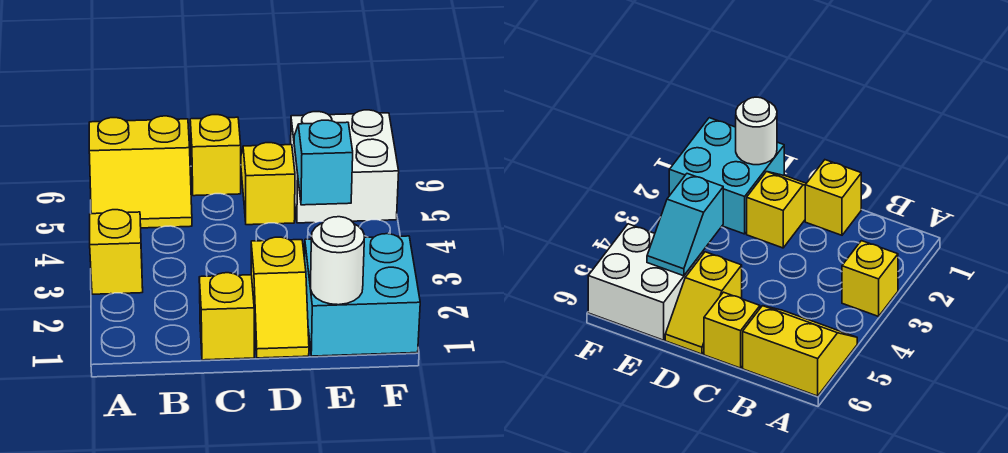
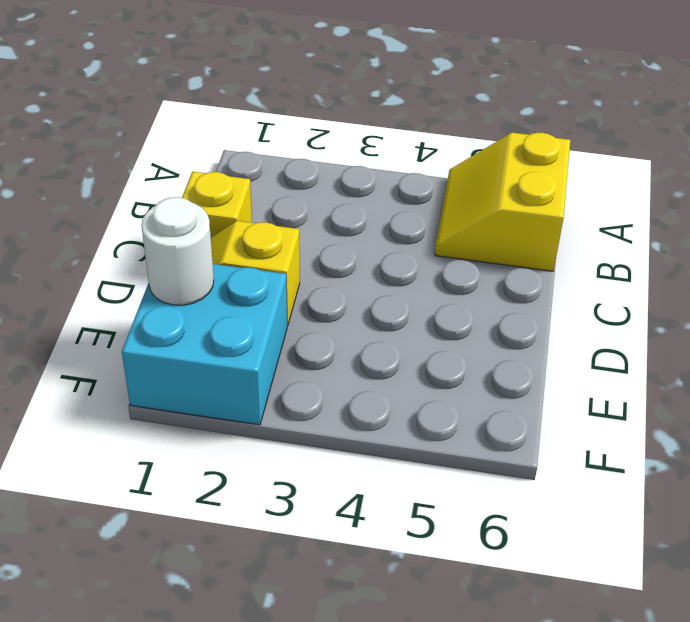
none -> yellow 1x1 brick [90,210,143,294]
none -> yellow 1x1 brick [190,115,241,196]

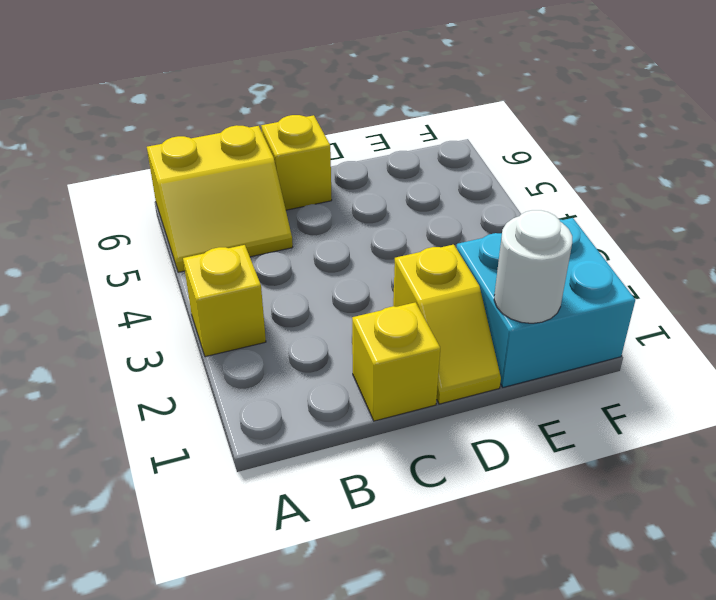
none -> yellow 1x2 slope [241,143,295,225]
none -> white 2x2 brick [291,110,399,223]

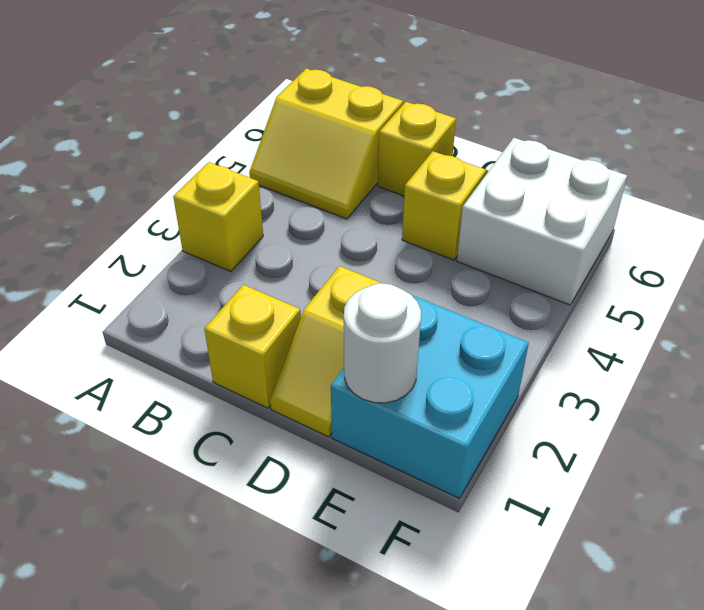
none -> cyan 1x2 slope [294,120,353,205]

